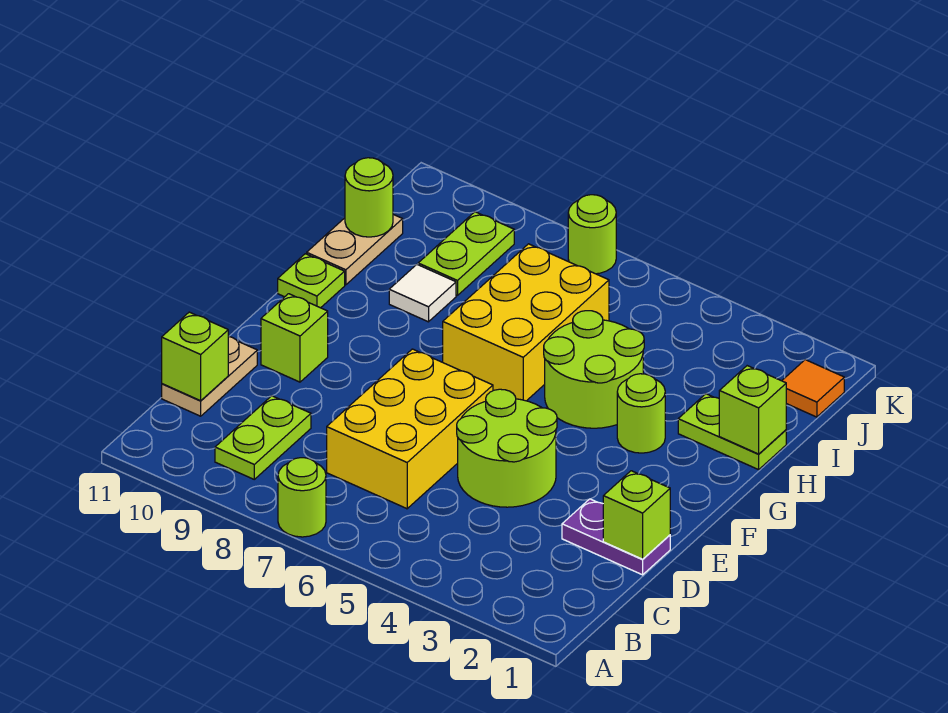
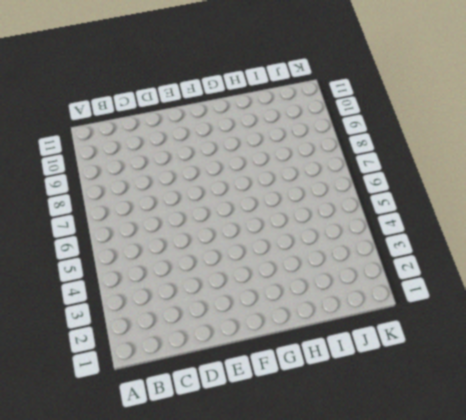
none -> lime 1x1 round brick [278,458,326,537]
none -> lime 1x2 plate [215,396,311,479]
none -> yellow 2x3 brick [327,349,493,509]

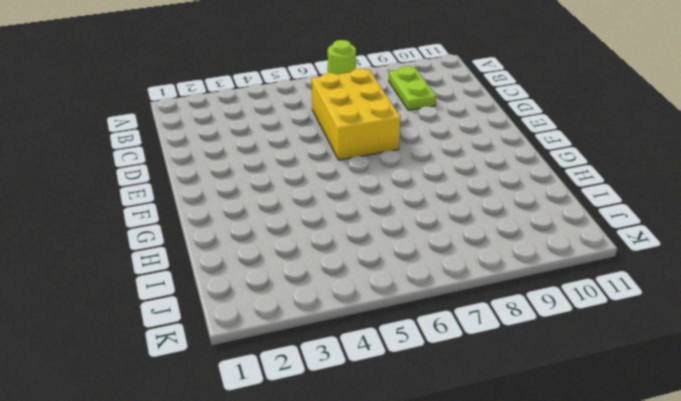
none -> tan 1x2 plate [162,336,257,416]
none -> purple 1x2 plate [562,499,670,575]
none -> lime 2x2 round brick [457,389,557,507]

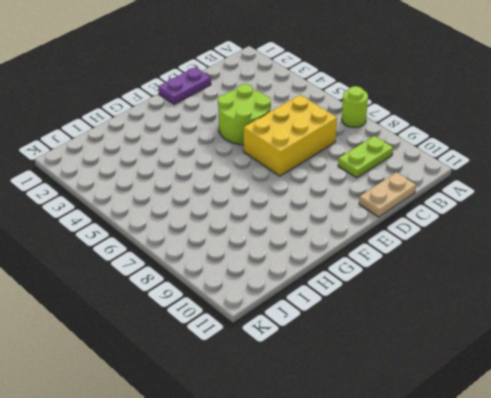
purple 1x2 plate [158,67,211,104] -> purple 1x2 plate turned to [562,499,670,575]
none -> lime 1x1 brick [261,294,328,382]
none -> lime 1x1 round brick [617,374,665,453]
none -> lime 2x2 round brick [544,311,644,428]

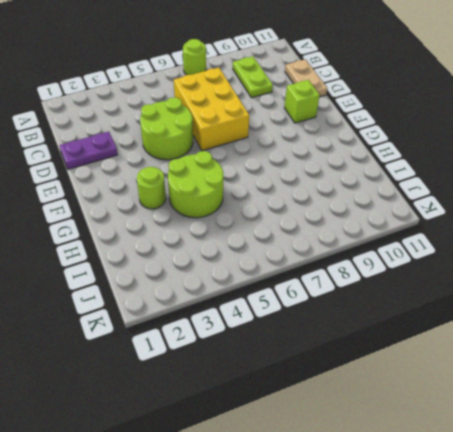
none -> yellow 2x3 brick [443,244,609,401]
none -> lime 1x1 plate [278,254,345,308]
none -> lime 1x2 plate [678,394,786,470]

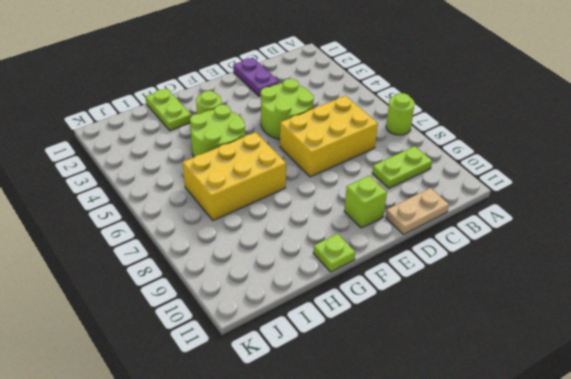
none -> white 1x1 tile [389,264,456,322]
none -> tan 1x2 plate [307,215,403,285]
none -> lime 1x2 plate [418,212,514,296]

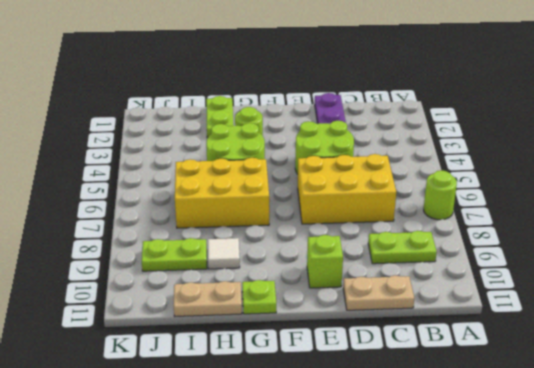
none -> orange 1x1 tile [782,360,844,417]
none -> lime 1x1 round brick [568,195,616,274]
none -> lime 1x1 brick [162,312,228,401]

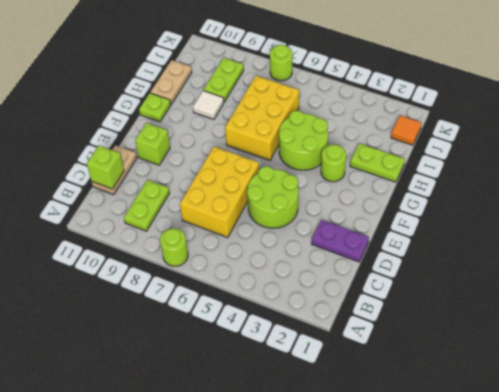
none -> lime 1x1 brick [603,471,670,559]
none -> lime 1x1 brick [719,366,786,454]
none -> lime 1x1 round brick [345,158,393,237]

